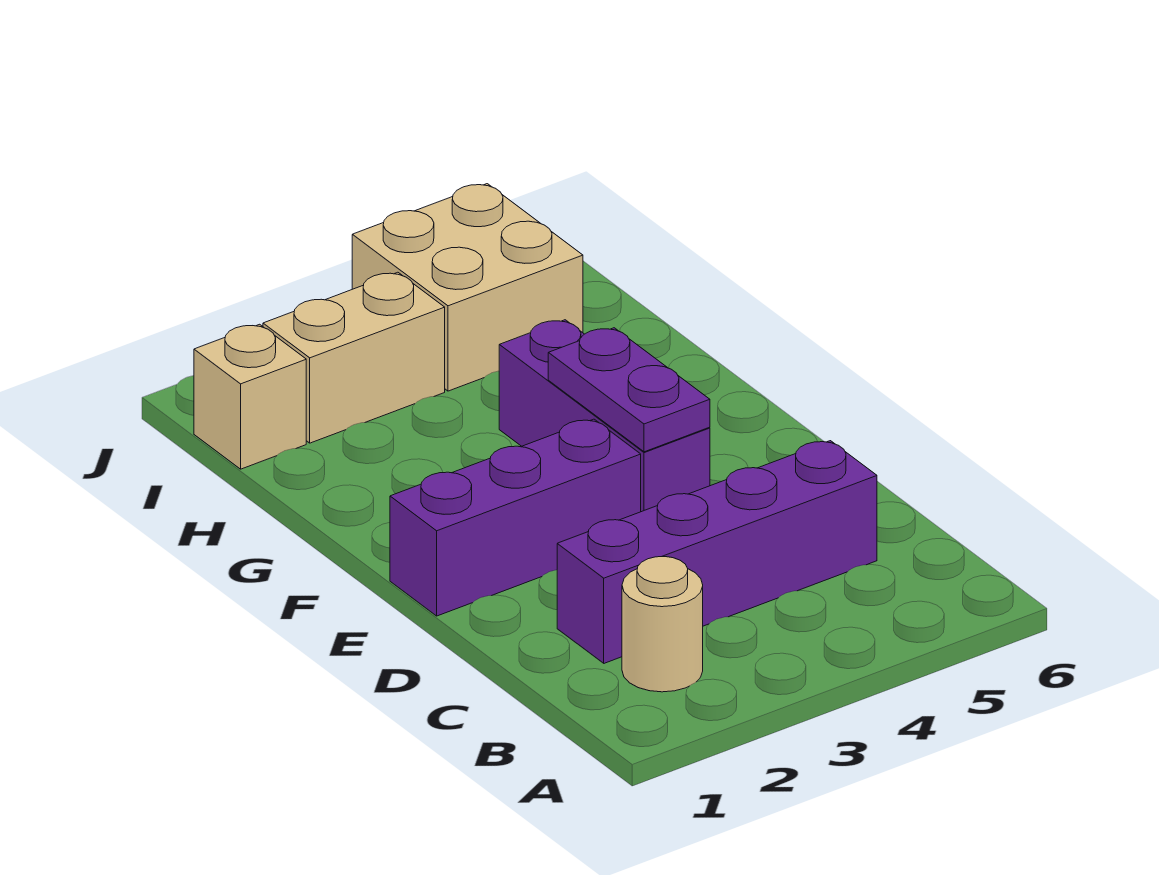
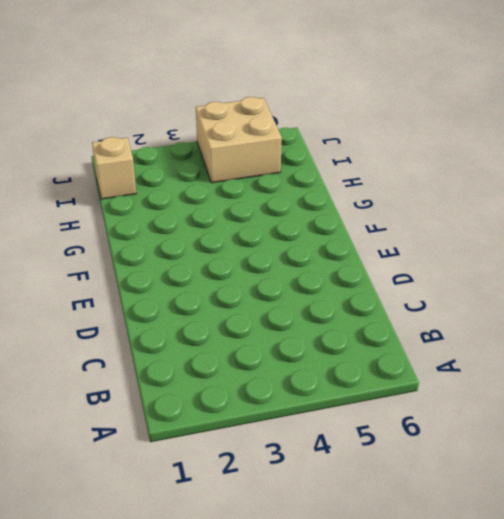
none -> tan 1x1 round brick [622,557,703,692]
none -> purple 1x4 brick [557,441,877,663]

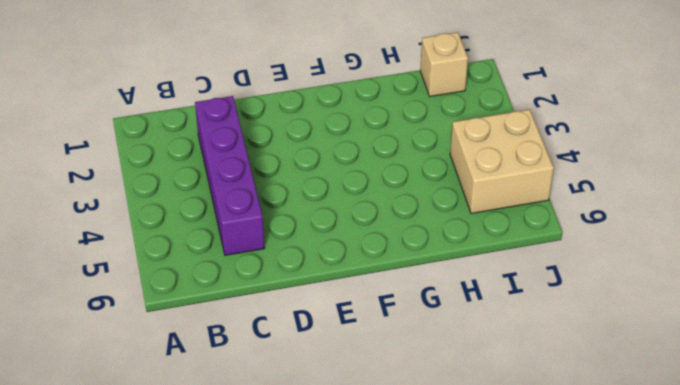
none -> tan 1x1 round brick [622,557,703,692]
none -> purple 1x3 brick [390,419,641,616]

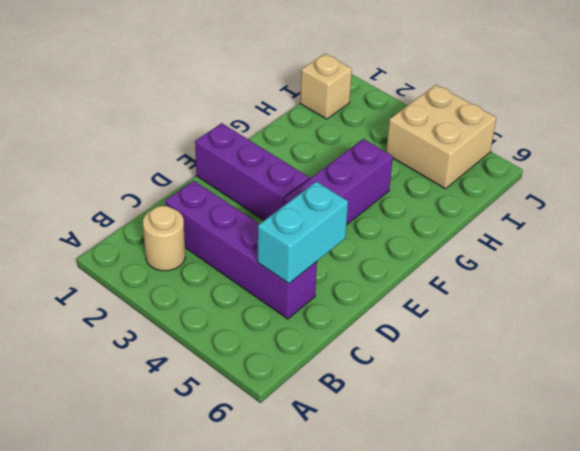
cyan 1x2 brick [258,181,348,284] -> none
none -> tan 1x2 brick [263,272,445,443]
none -> purple 1x2 plate [548,328,710,452]

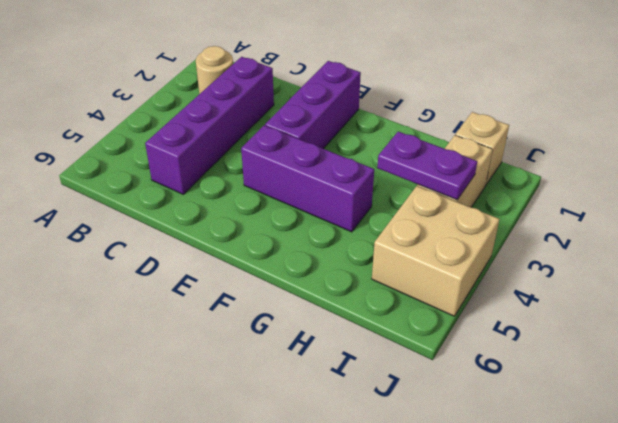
purple 1x2 plate [377,131,477,200] -> purple 1x2 plate moved to [548,328,710,452]

